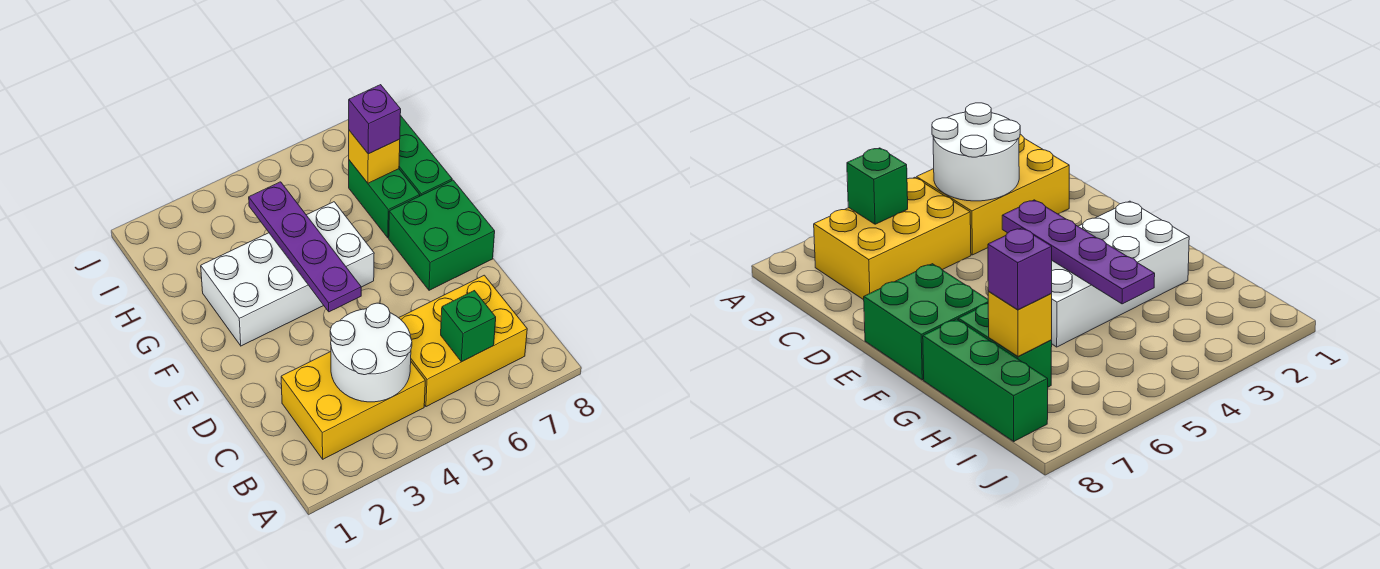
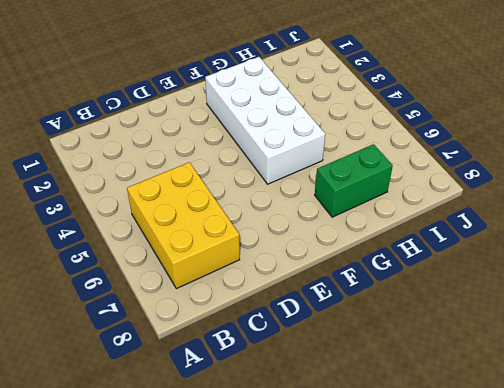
none -> yellow 2x3 brick [281,352,425,459]
none -> green 2x2 brick [389,180,495,290]

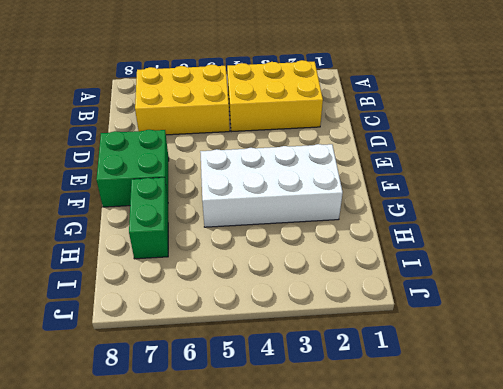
none -> green 1x3 brick [399,115,452,196]
none -> white 2x2 round brick [330,303,412,402]

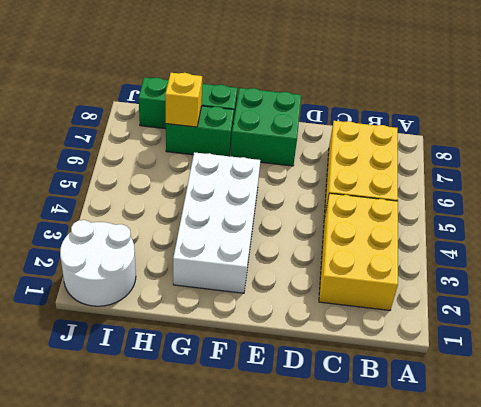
white 2x2 round brick [60,220,136,306] -> white 2x2 round brick moved to [330,303,412,402]
none -> green 1x1 brick [441,291,496,362]
none -> purple 1x4 plate [249,182,361,312]

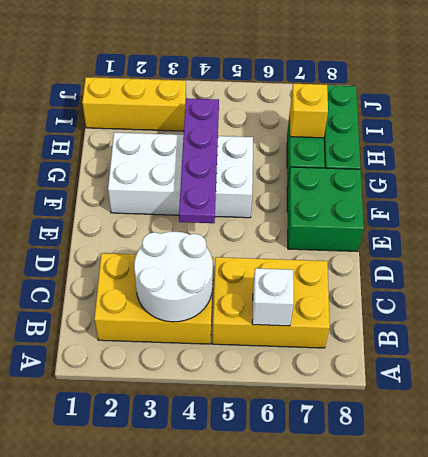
white 1x1 brick [252,268,294,326] -> green 1x1 brick [441,291,496,362]
yellow 1x3 brick [82,77,186,131] -> none
none -> purple 1x1 brick [349,85,401,154]

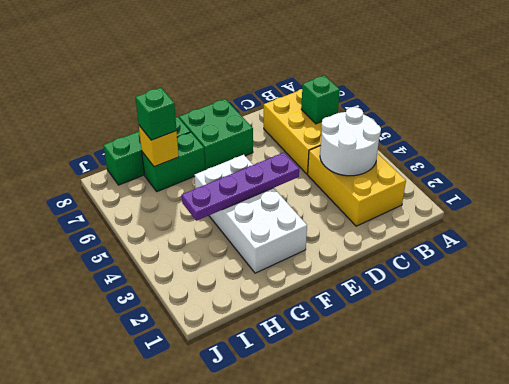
green 1x1 brick [135,88,177,140] -> purple 1x1 brick [349,85,401,154]

